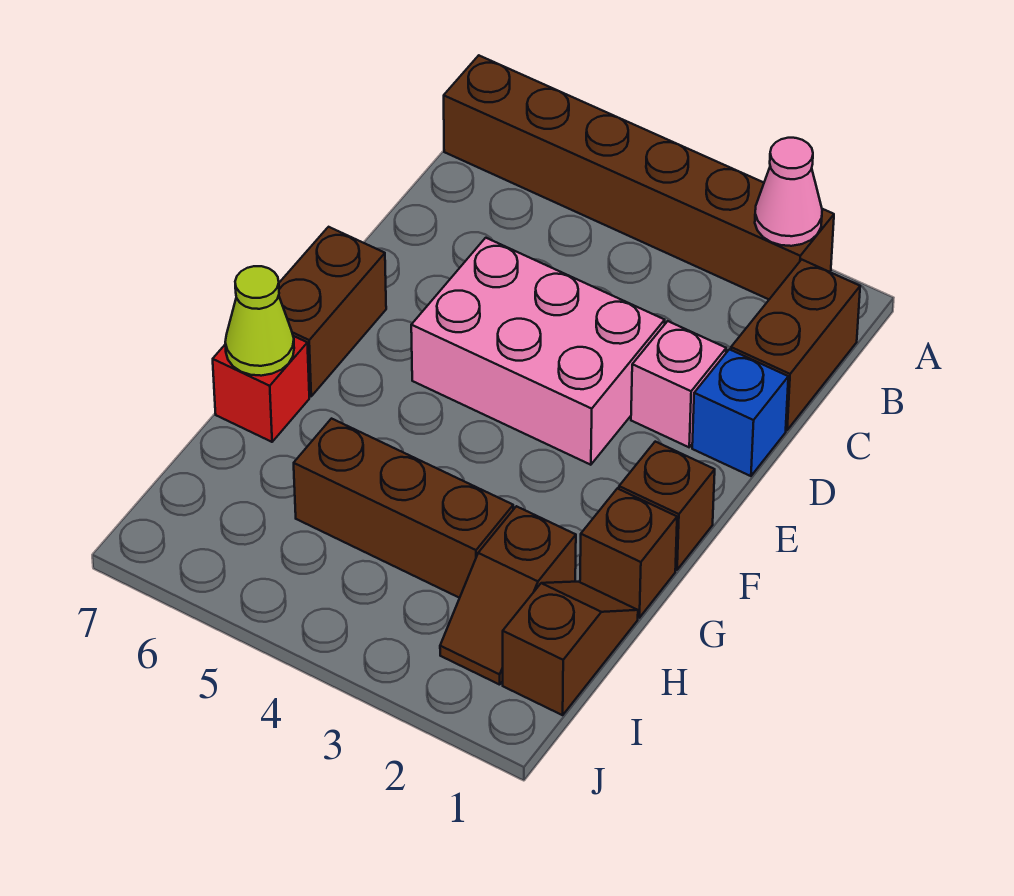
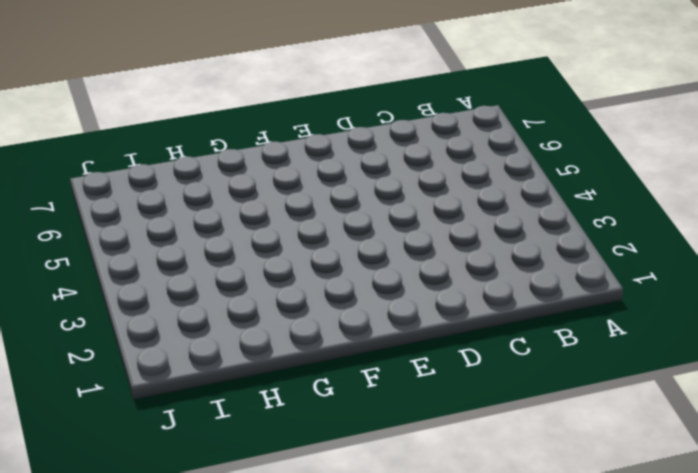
none -> brown 1x6 brick [444,55,834,299]
none -> brown 1x2 brick [731,260,860,430]
none -> blue 1x1 brick [692,349,788,476]

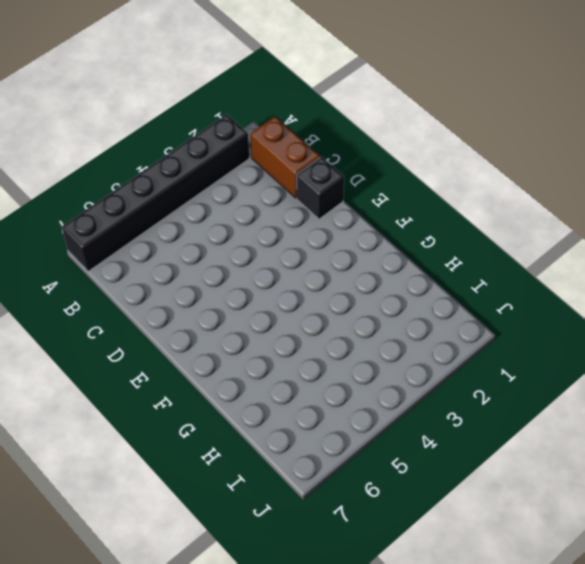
black 1x6 brick [62,114,250,271] -> brown 1x6 brick [444,55,834,299]
black 1x1 brick [297,157,344,219] -> blue 1x1 brick [692,349,788,476]
none -> pink 1x1 brick [631,321,726,447]
none -> pink 2x3 brick [411,238,665,465]
none -> brown 1x2 brick [279,227,386,396]

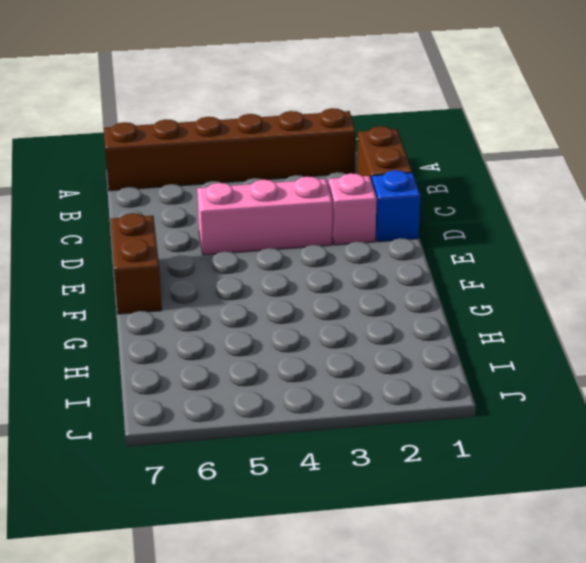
pink 1x3 brick [197,177,332,255] -> pink 2x3 brick [411,238,665,465]
none -> brown 1x1 brick [619,442,715,570]
none -> brown 1x1 brick [580,488,677,618]
none -> red 1x1 brick [213,336,309,442]

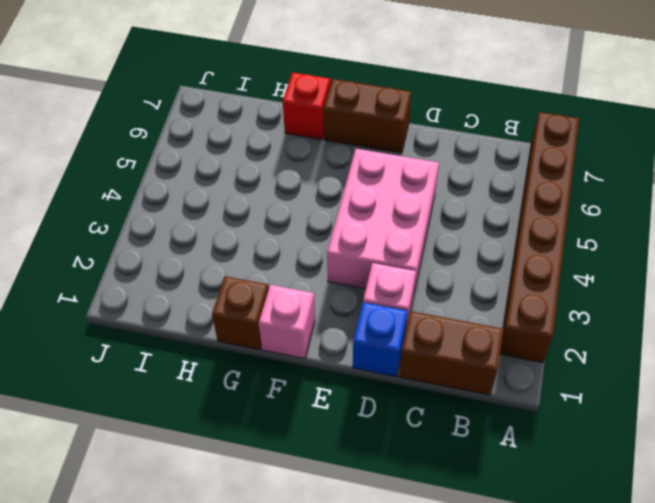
pink 1x1 brick [259,285,315,359] -> brown 1x1 brick [619,442,715,570]
none -> brown 1x2 slope [503,582,638,715]
none -> brown 1x2 slope [440,506,576,685]
none -> brown 1x3 brick [294,419,513,598]

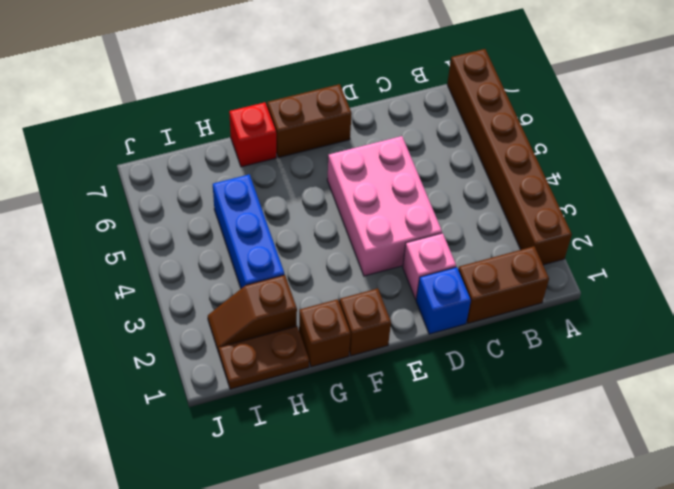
brown 1x2 plate [219,326,309,389] -> brown 1x2 slope [503,582,638,715]
blue 1x3 brick [213,174,284,288] -> brown 1x3 brick [294,419,513,598]
none -> pink 1x1 cone [755,138,822,246]
none -> lime 1x1 cone [225,266,294,376]

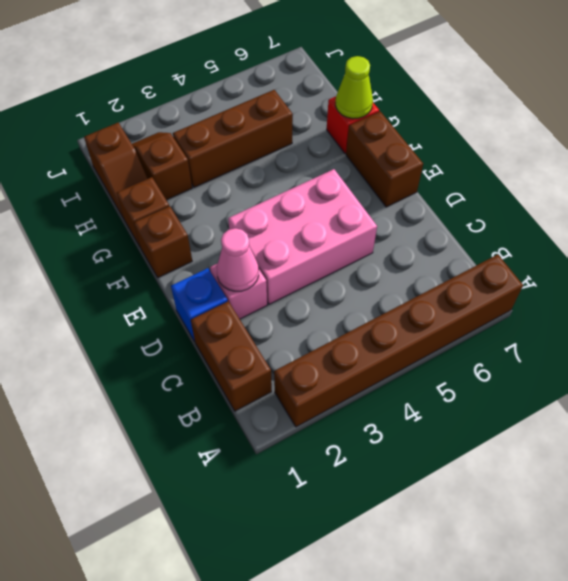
pink 1x1 cone [217,228,259,291] -> pink 1x1 cone moved to [755,138,822,246]

